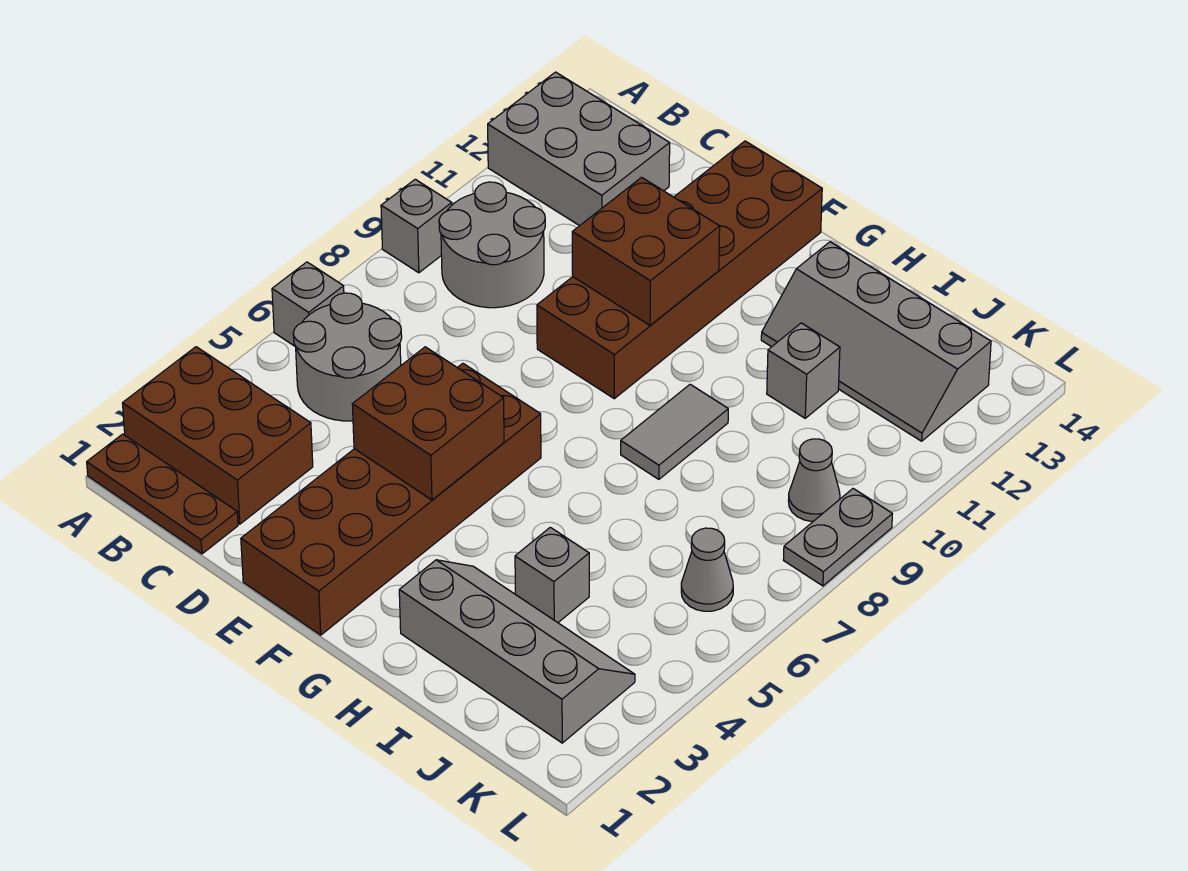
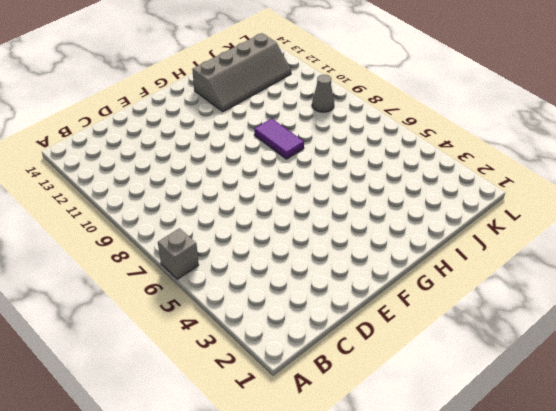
purple 1x2 tile [254,118,304,159] -> grey 1x2 tile [621,384,728,479]
none -> brown 1x3 plate [87,434,238,554]
none -> brown 2x3 brick [123,347,313,524]
none -> grey 1x1 brick [381,179,452,273]

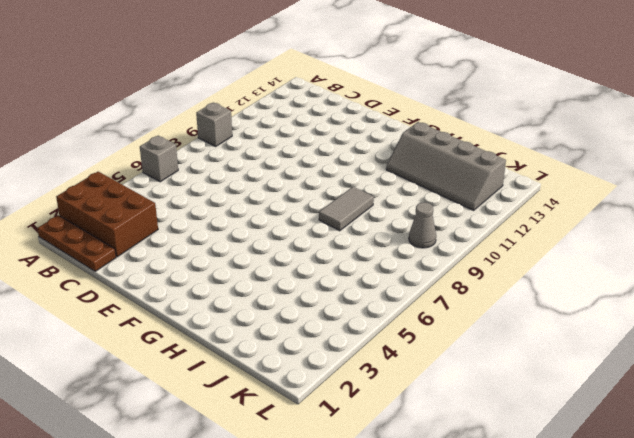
none -> grey 2x3 brick [488,72,670,226]
none -> grey 2x2 round brick [293,293,402,421]
none -> grey 2x2 round brick [439,182,545,308]

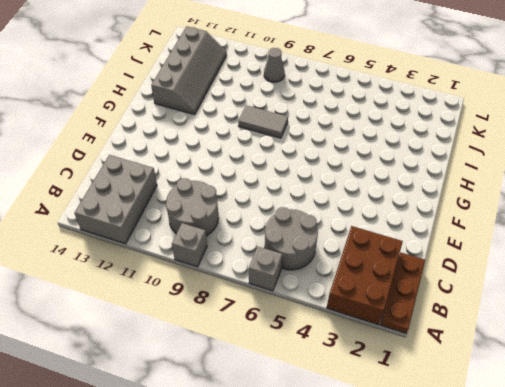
none -> brown 2x6 brick [241,364,541,635]
none -> brown 2x6 brick [537,141,822,399]
none -> grey 2x4 slope [399,560,635,743]

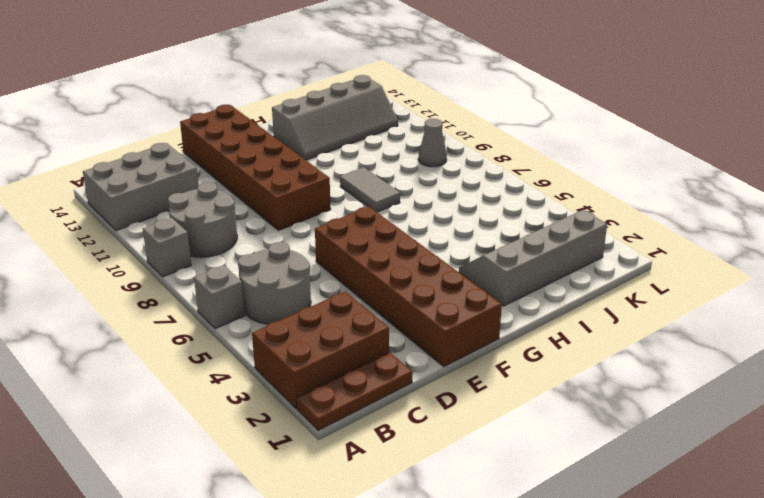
none -> grey 1x1 brick [515,527,589,623]
none -> grey 1x1 brick [767,323,840,418]
none -> grey 1x1 cone [681,528,733,611]

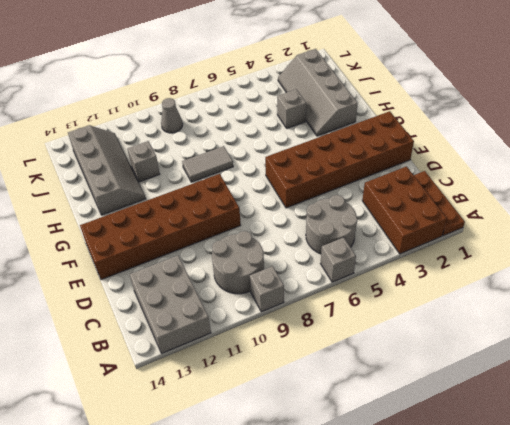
none -> grey 1x1 cone [681,528,733,611]
none -> grey 1x2 plate [783,489,892,586]
none -> brown 2x2 brick [352,347,504,500]

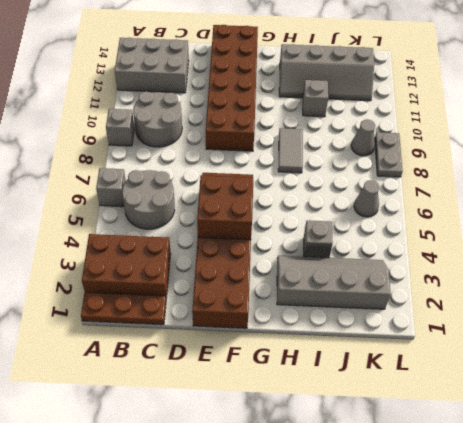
none -> brown 2x2 brick [572,177,720,325]

